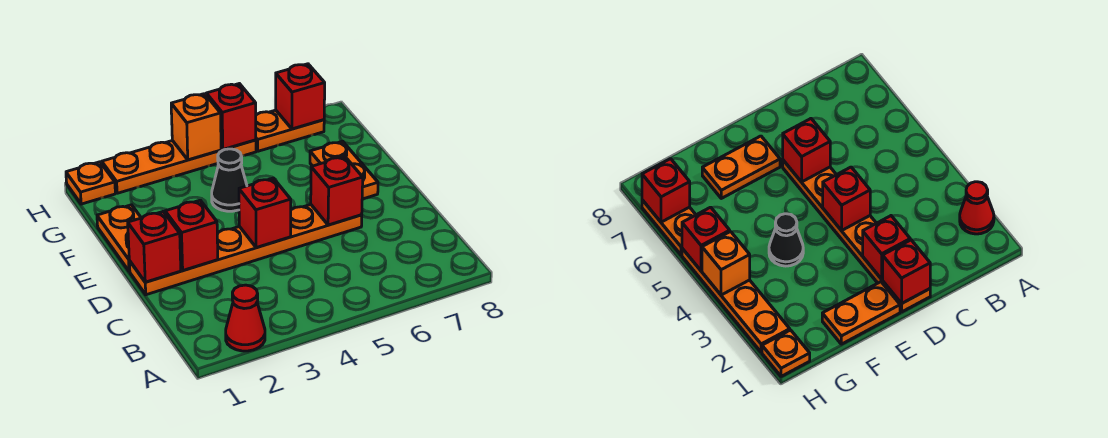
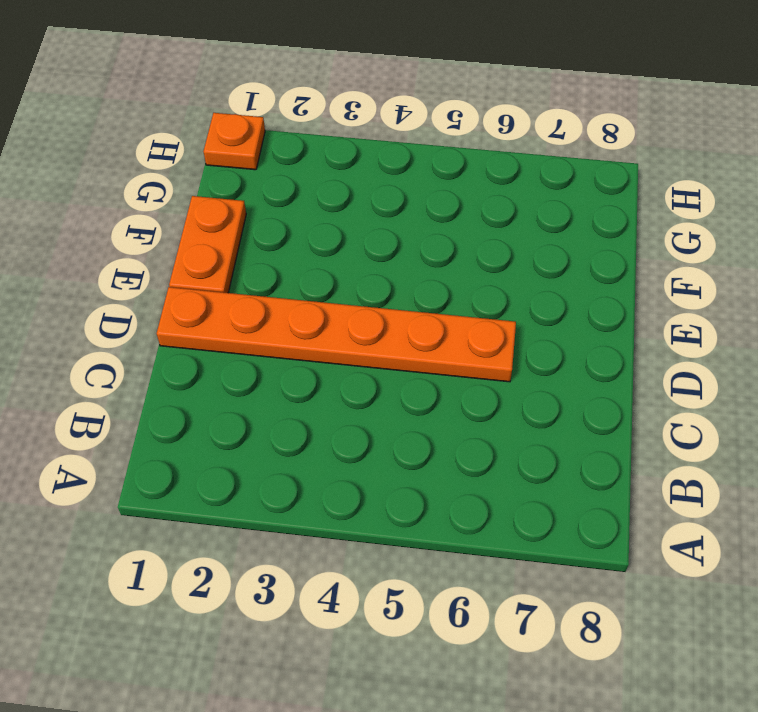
none -> red 1x1 cone [226,285,265,351]
none -> orange 1x2 plate [310,141,378,199]
none -> black 1x1 cone [212,149,247,211]

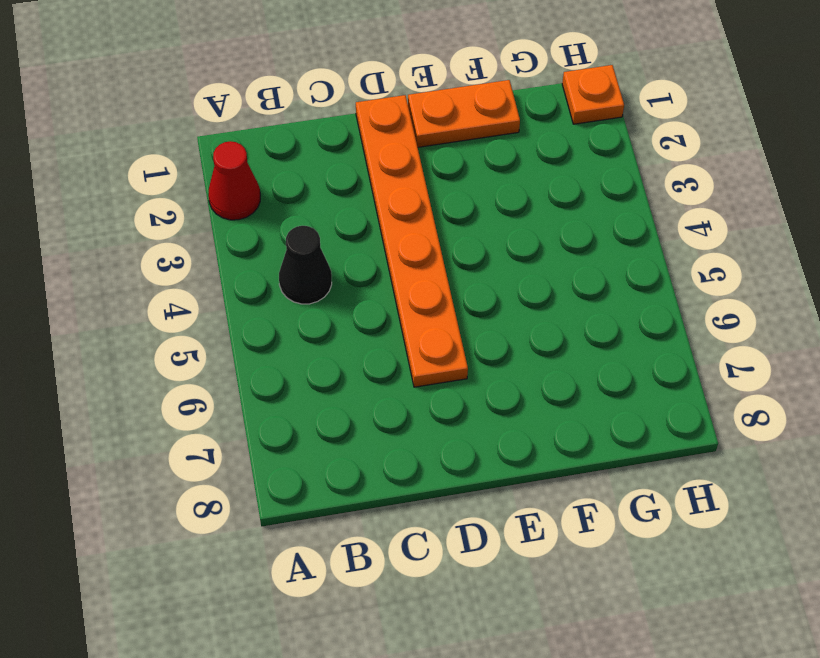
black 1x1 cone [279,226,332,304] -> black 1x1 cone moved to [212,149,247,211]
none -> orange 1x2 plate [310,141,378,199]
none -> orange 1x4 plate [102,140,256,193]
none -> orange 1x2 plate [256,110,324,151]

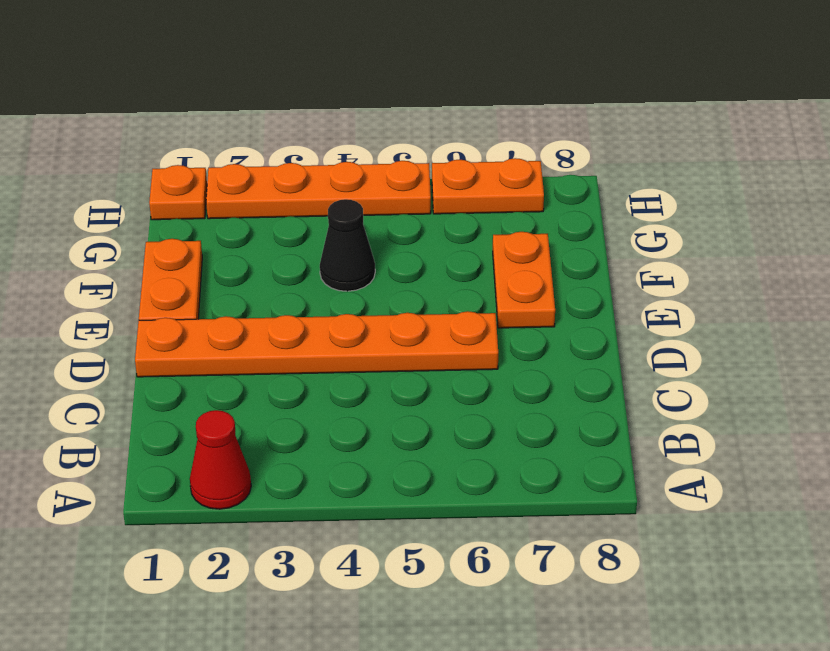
none -> red 1x1 brick [128,212,181,282]
none -> red 1x1 brick [165,200,218,270]
none -> red 1x1 brick [239,178,291,248]

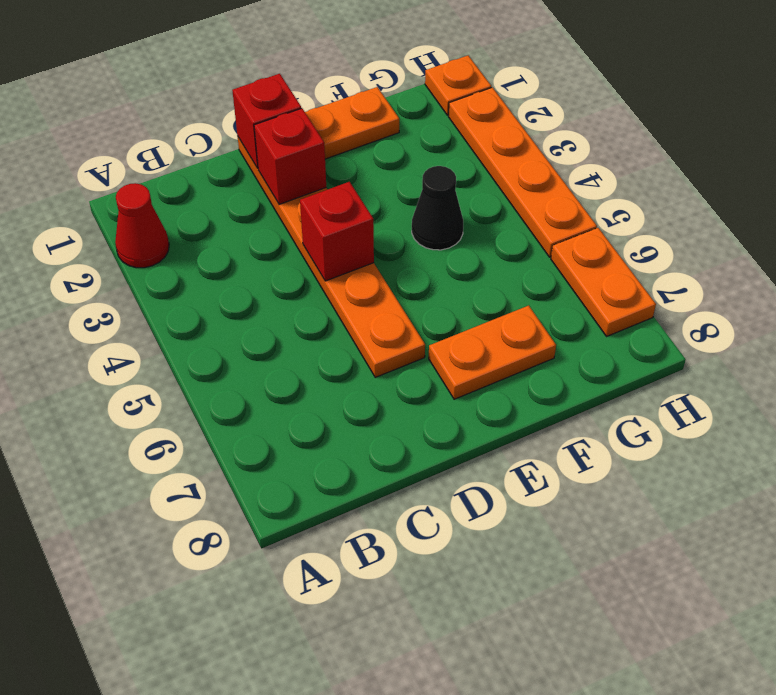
none -> red 1x1 brick [311,156,363,225]
none -> orange 1x1 brick [171,94,221,160]
none -> red 1x1 brick [206,84,256,149]

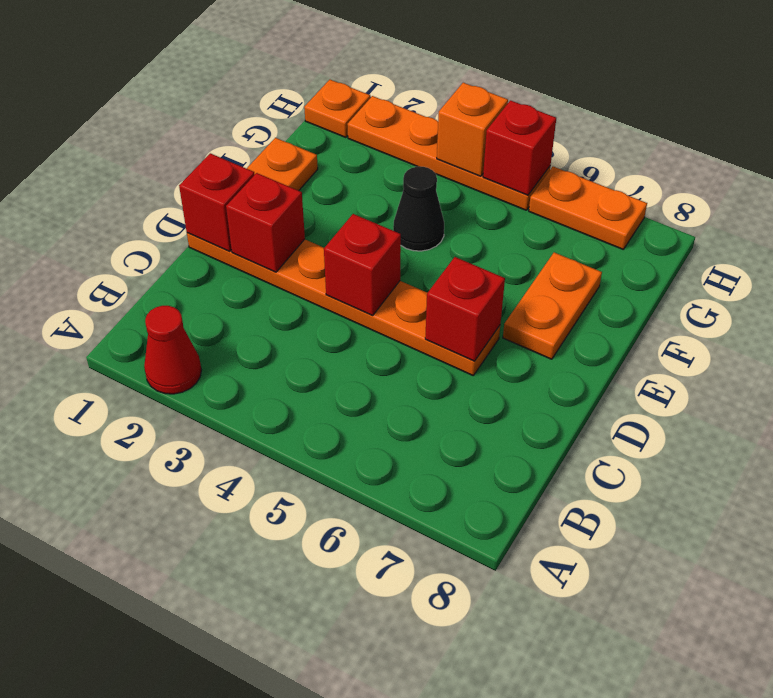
none -> red 1x1 brick [276,64,325,129]

